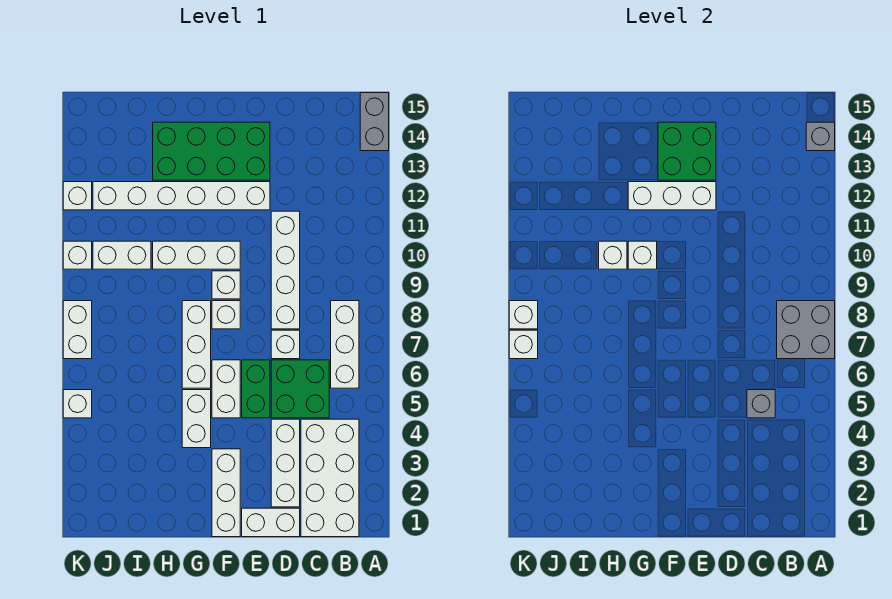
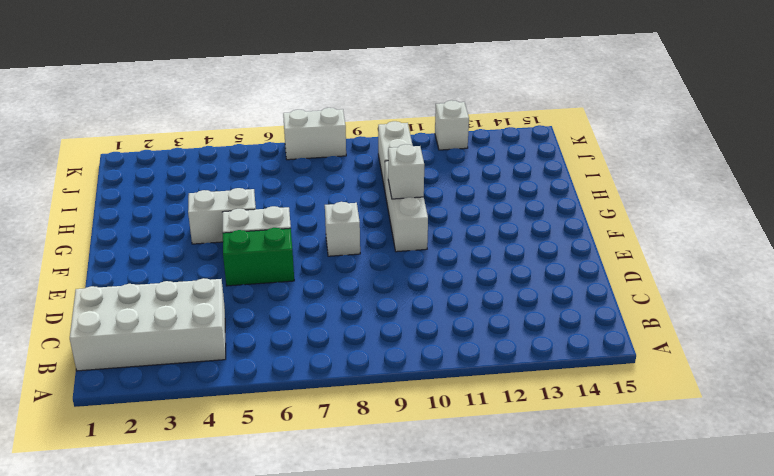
none -> grey 1x2 brick [360,93,389,151]
none -> white 1x3 brick [331,301,359,388]
none -> green 2x2 brick [271,360,329,418]
none -> white 1x2 brick [242,508,300,537]

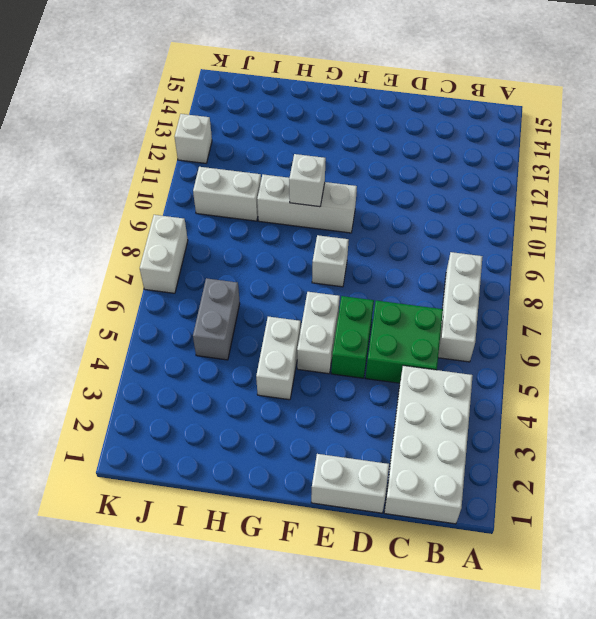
grey 1x2 brick [193,278,240,360] -> grey 1x2 brick moved to [360,93,389,151]
none -> white 1x3 brick [271,419,300,507]
none -> white 1x1 brick [271,330,300,359]
none -> white 1x4 brick [271,211,300,329]
none -> white 1x6 brick [93,182,270,210]

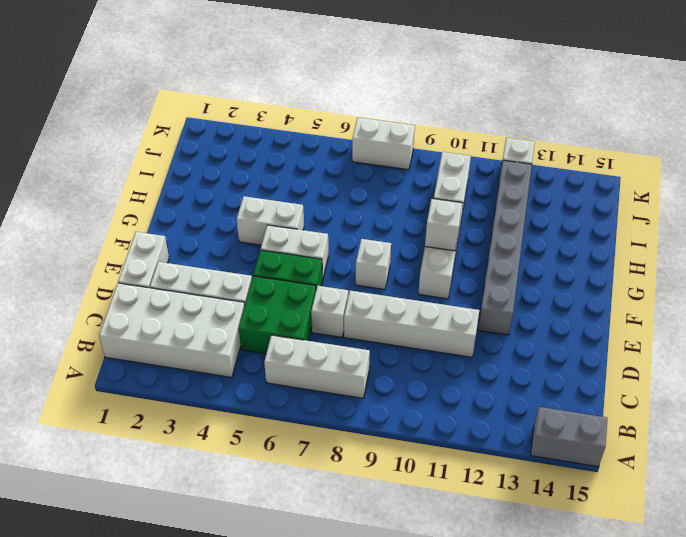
grey 1x6 brick [478,160,532,335] -> white 1x6 brick [93,182,270,210]
none -> green 2x4 brick [153,122,270,180]
none -> white 1x3 brick [212,449,240,537]
none -> white 1x1 brick [212,271,240,299]
none -> white 1x3 brick [182,301,211,388]

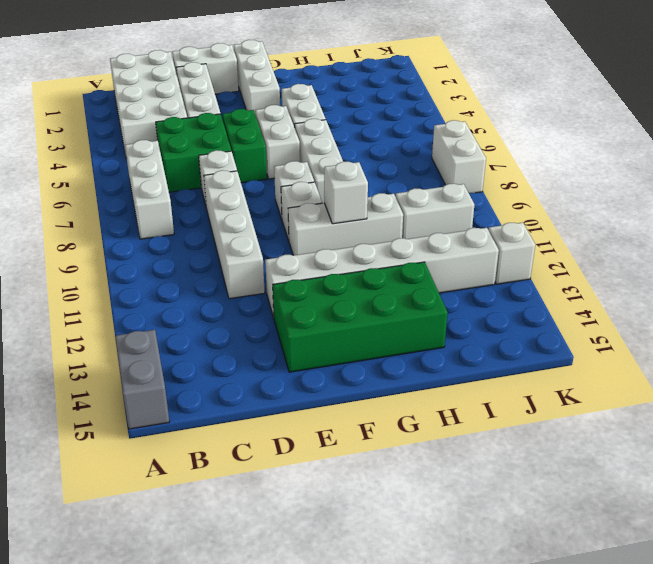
none -> white 1x1 brick [63,390,92,418]
none -> white 1x1 brick [63,241,92,269]
none -> grey 2x2 brick [777,301,835,359]
none -> grey 1x1 brick [806,122,835,151]

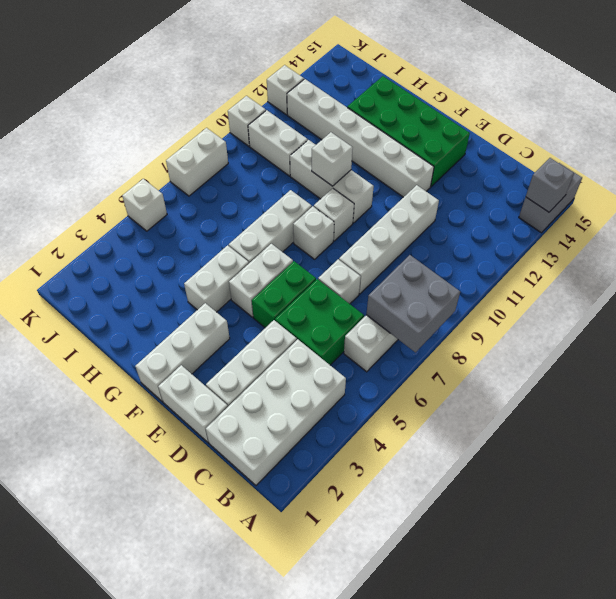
none -> grey 1x1 brick [747,390,775,418]
none -> white 1x3 brick [628,182,716,210]
none -> green 2x2 brick [658,122,716,180]
none -> white 1x1 brick [599,241,627,269]

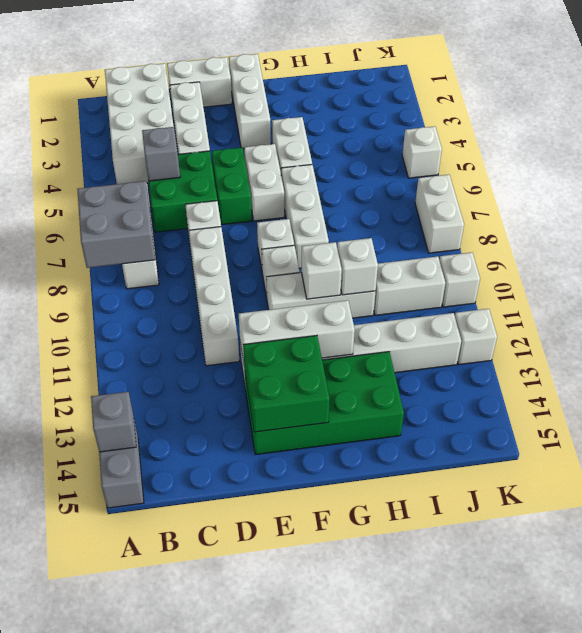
none -> white 1x1 brick [509,330,538,359]
none -> white 1x1 brick [509,301,538,329]

